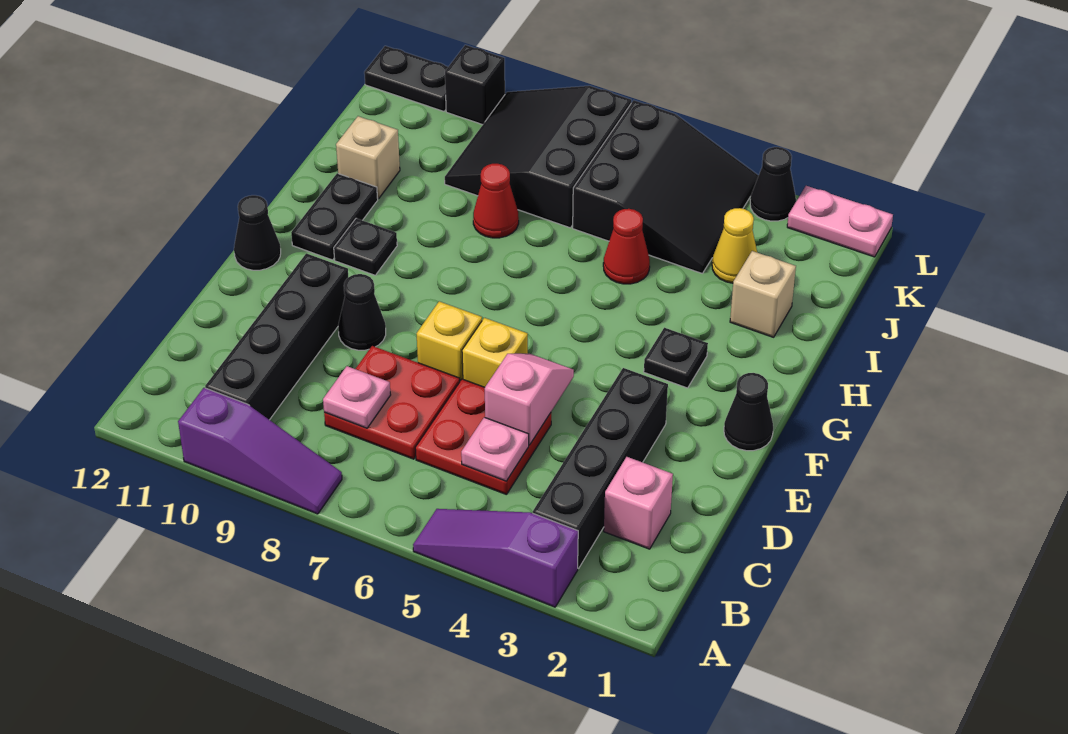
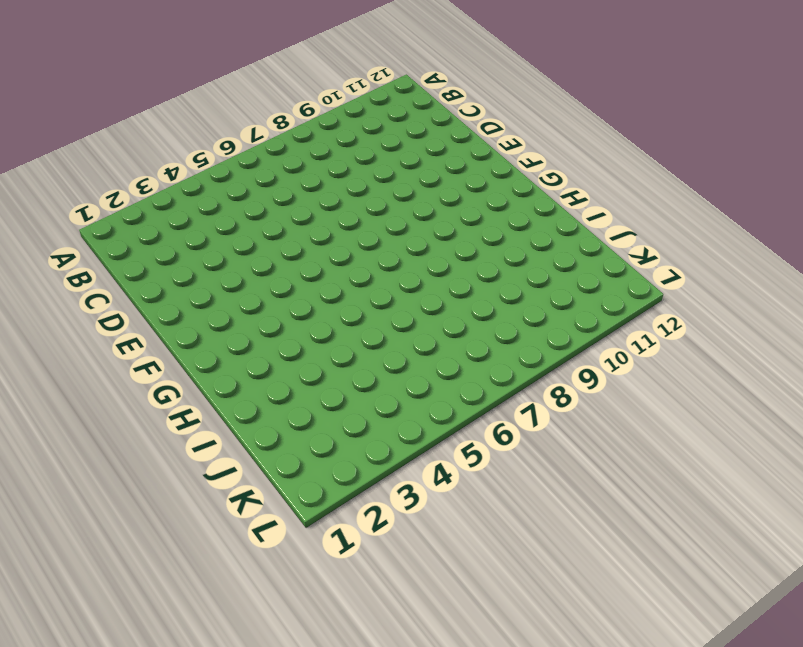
none -> purple 1x3 slope [413,509,578,607]
none -> purple 1x3 slope [178,388,342,514]
none -> black 1x4 brick [533,368,668,568]

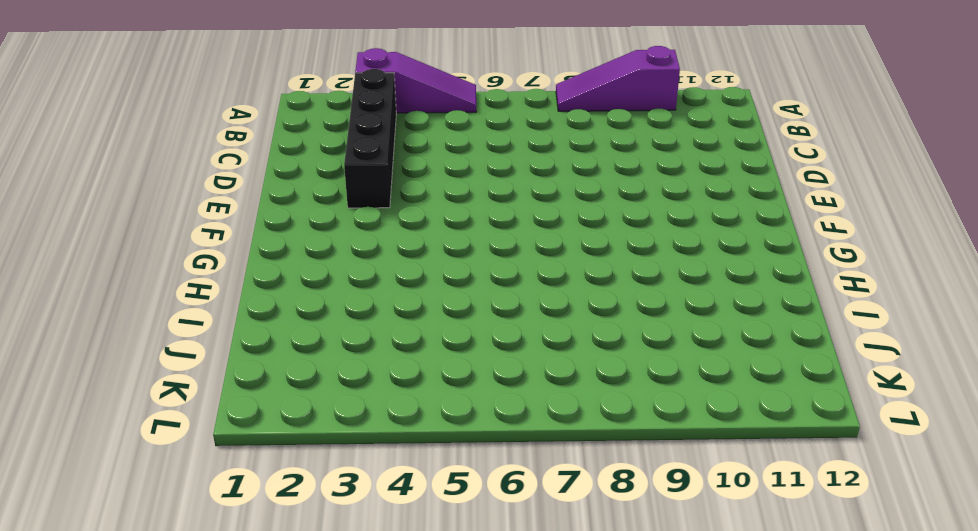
none -> black 1x4 brick [205,253,348,420]
none -> pink 1x1 brick [604,457,673,549]
none -> red 2x2 plate [415,379,551,495]

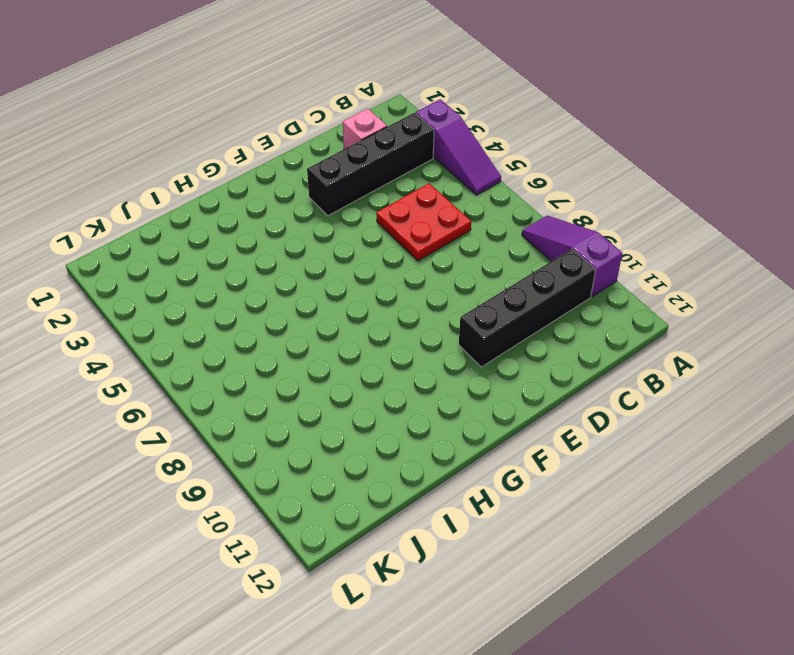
none -> red 2x2 plate [324,346,460,459]
none -> yellow 1x1 brick [462,318,528,387]
none -> yellow 1x1 brick [416,301,482,381]

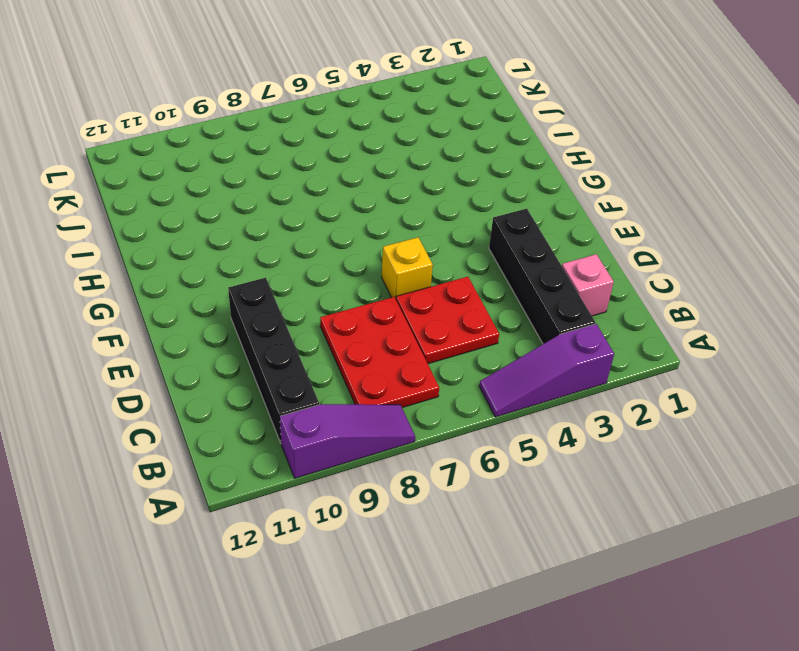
red 2x3 plate [320,297,439,408] -> red 2x2 plate [324,346,460,459]
none -> yellow 1x1 brick [416,301,482,381]
none -> black 1x1 cone [338,274,386,350]
none -> black 1x1 cone [724,373,773,451]

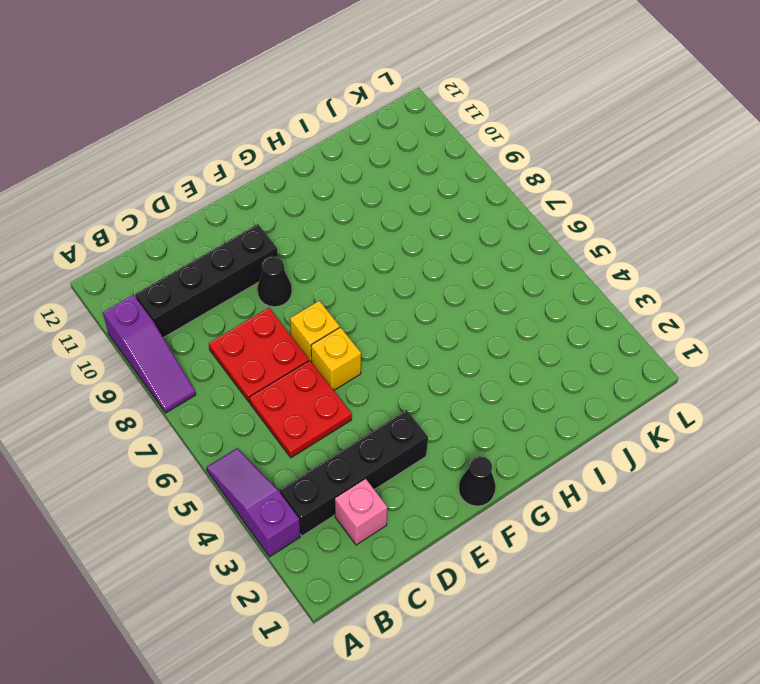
none -> black 1x1 cone [234,195,281,270]
none -> black 1x1 plate [644,328,708,388]
none -> black 1x1 plate [334,218,397,275]

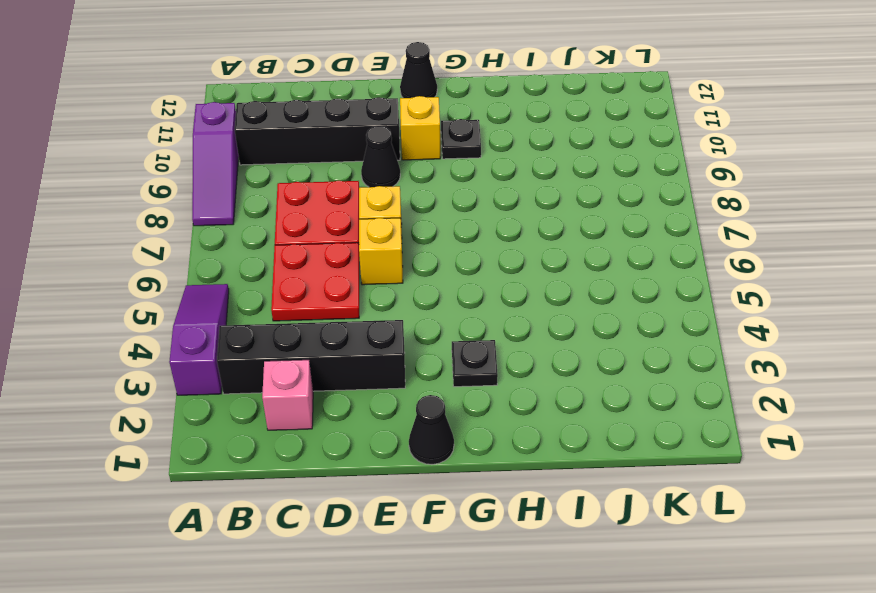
yellow 1x1 brick [400,96,440,160] -> none
none -> black 1x2 plate [291,173,378,260]
none -> tan 1x1 brick [730,251,796,337]
none -> red 1x1 cone [603,209,650,284]

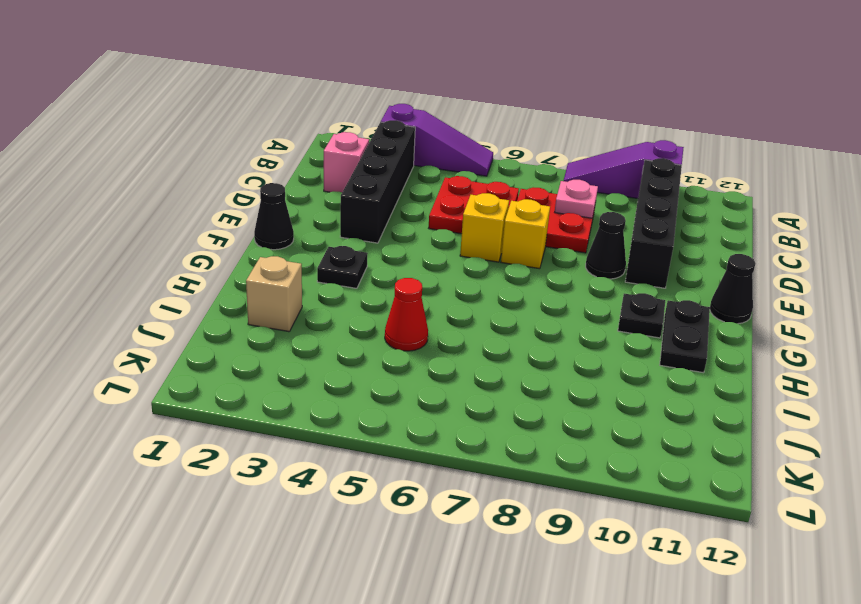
none -> red 1x1 cone [473,164,519,238]
none -> tan 1x1 brick [336,116,400,199]
none -> yellow 1x1 cone [712,208,757,283]

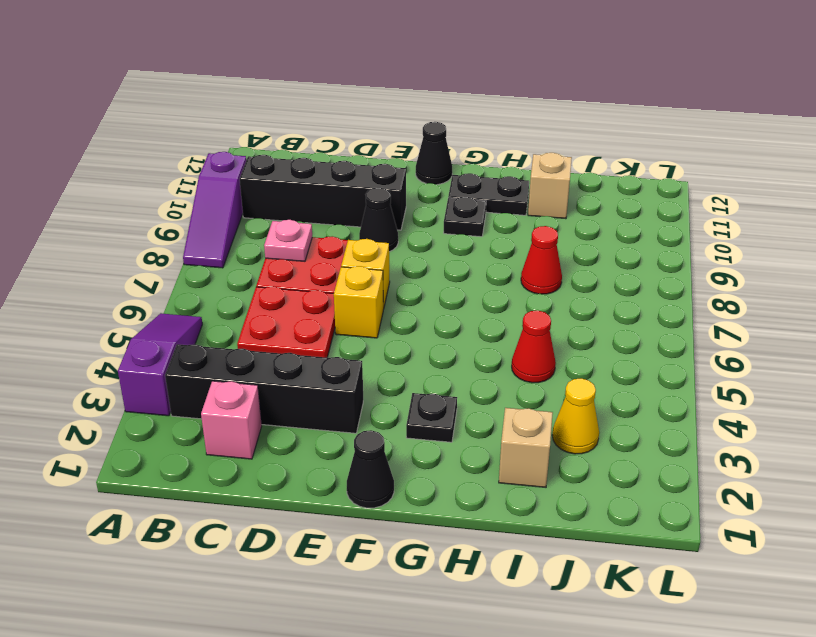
none -> black 3x3 slope [573,100,759,273]
none -> black 3x3 slope [445,86,631,228]
none -> pink 1x2 plate [787,186,893,257]

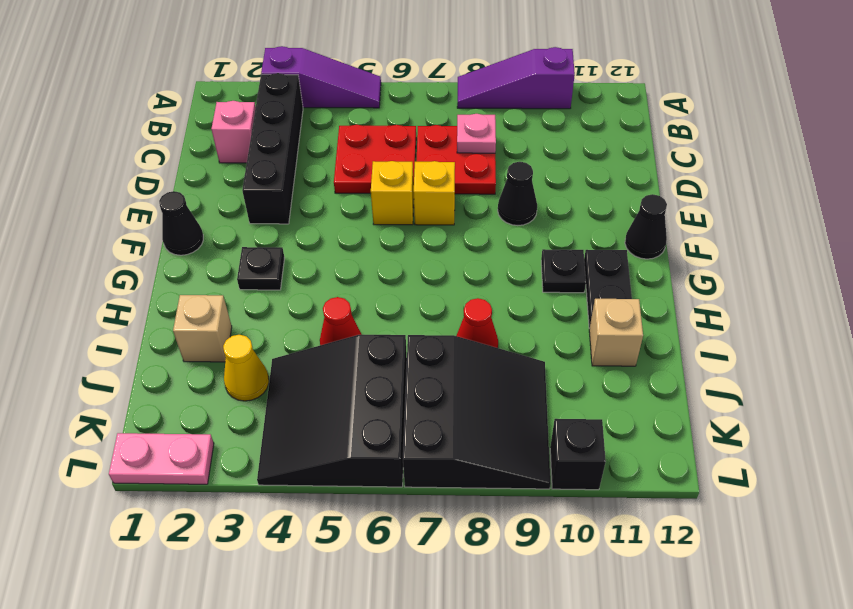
none -> black 1x4 brick [205,253,348,420]
none -> black 1x1 cone [750,147,796,221]
none -> black 1x2 plate [364,46,448,111]

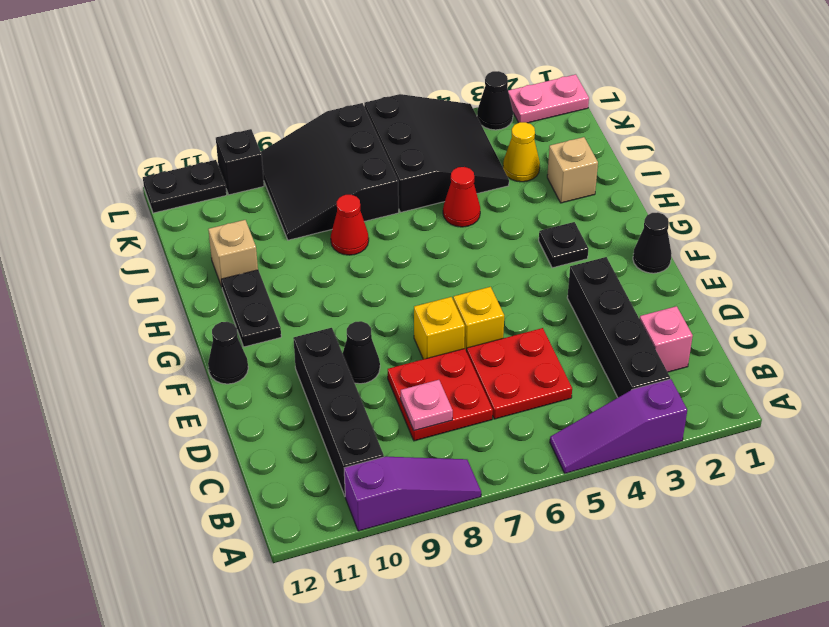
none -> black 1x1 plate [334,218,397,275]
none -> pink 1x1 plate [461,417,529,481]
none -> pink 1x2 slope [485,354,574,445]

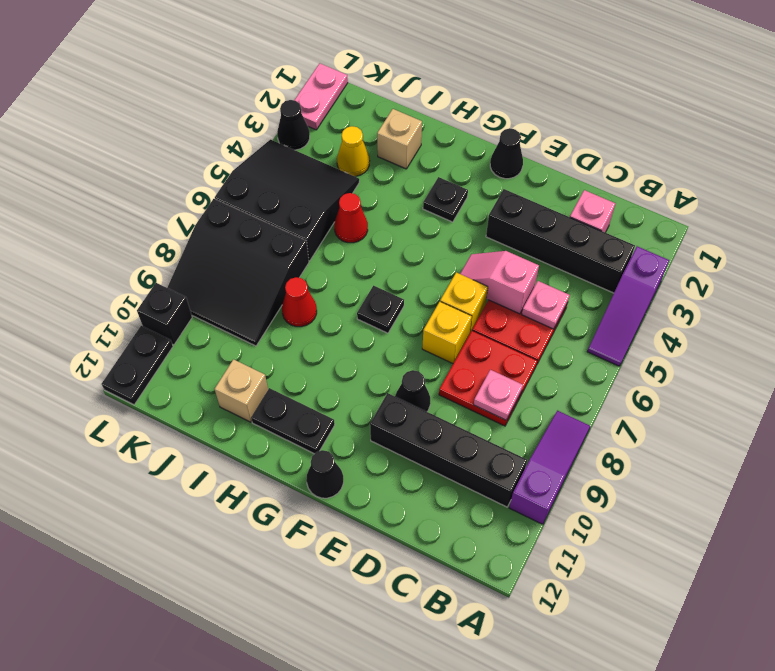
black 1x1 plate [357,286,404,333] -> black 1x1 plate moved to [334,218,397,275]

